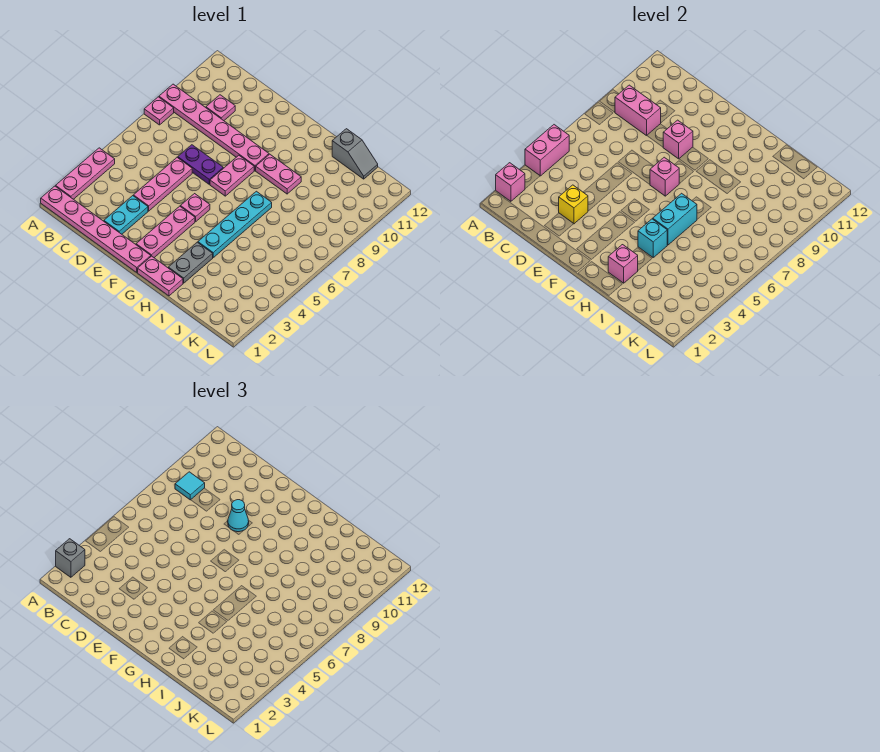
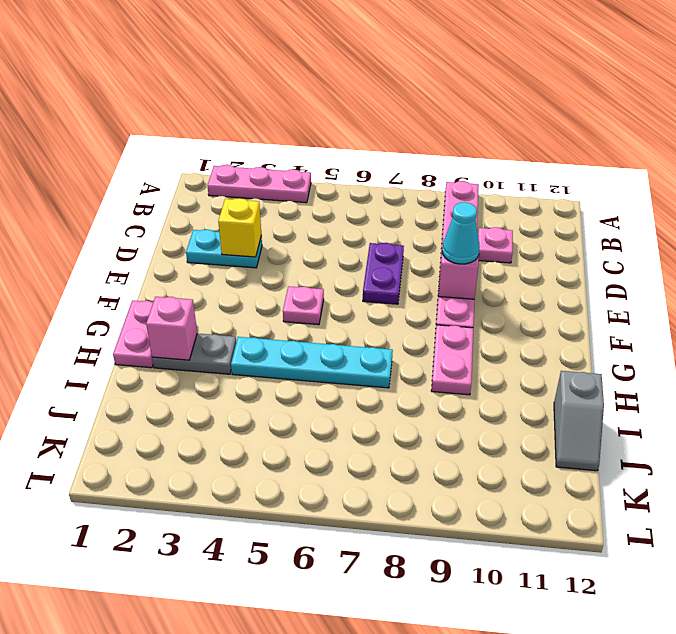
none -> pink 1x6 plate [41,186,151,272]
none -> pink 1x1 plate [144,97,174,125]
none -> pink 1x3 plate [133,157,192,211]

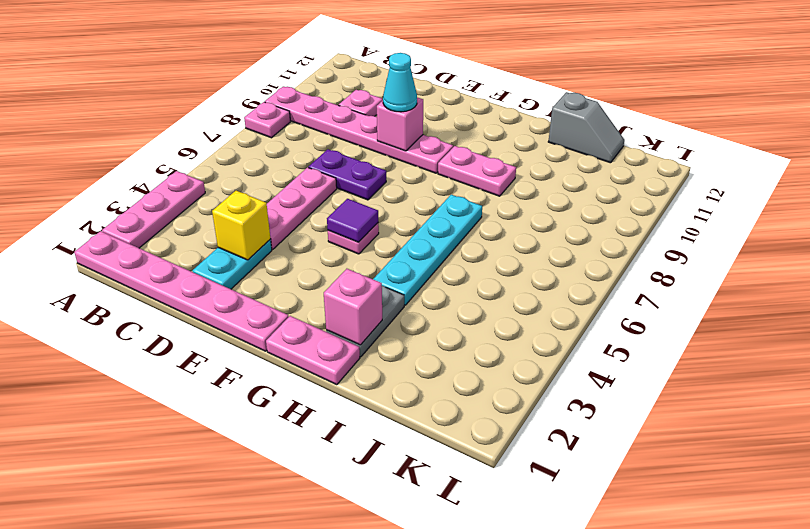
purple 1x1 tile [327,199,378,242] -> none
none -> pink 1x3 plate [136,206,195,257]
none -> pink 1x2 plate [210,155,254,196]
none -> pink 1x1 brick [496,163,525,201]

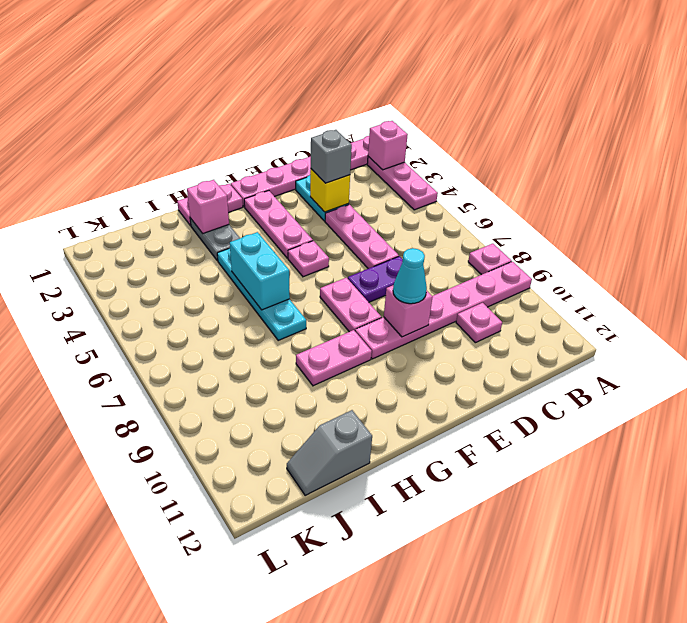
grey 1x1 brick [311,130,352,183] -> grey 1x1 brick moved to [56,539,85,577]
none -> pink 1x2 brick [525,125,569,176]
none -> pink 1x2 brick [615,85,661,136]
none -> pink 1x1 brick [650,157,679,196]

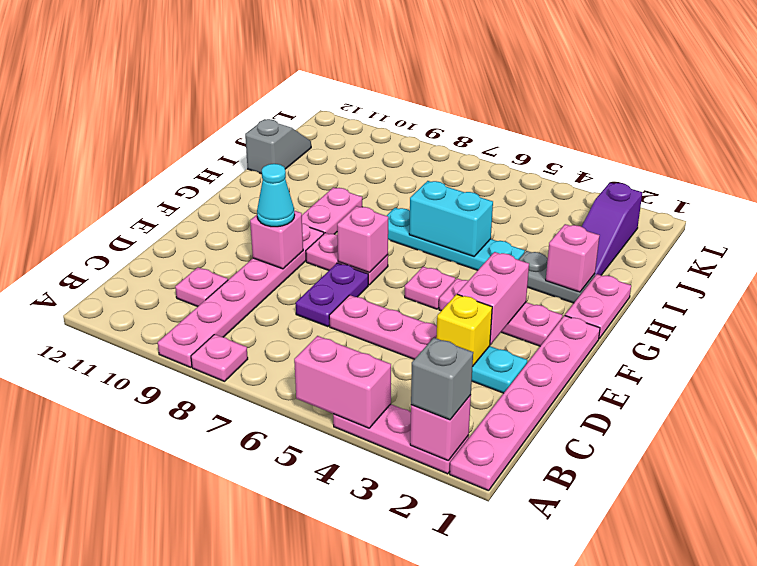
pink 1x2 brick [457,252,529,344] -> pink 1x2 brick moved to [615,85,661,136]
purple 1x3 slope [582,183,642,275] -> none
none -> cyan 1x1 brick [638,219,667,257]
none -> cyan 1x1 tile [175,472,205,500]

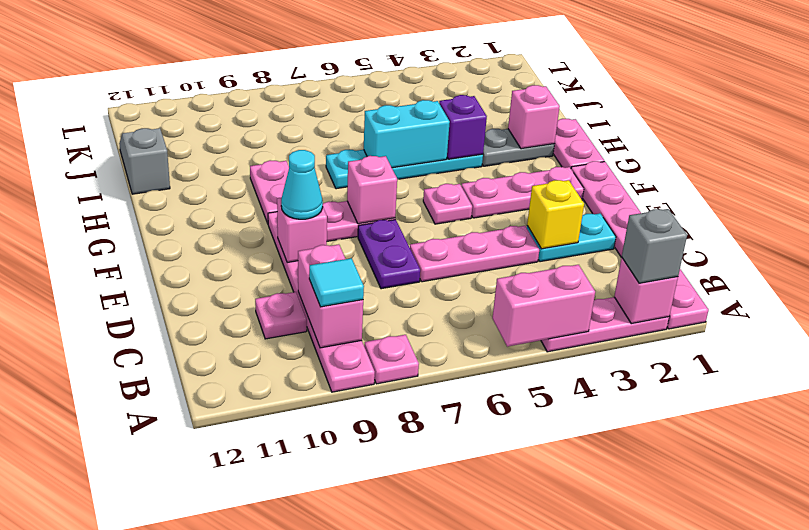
purple 1x1 brick [439,95,487,159] -> cyan 1x1 brick [638,219,667,257]

